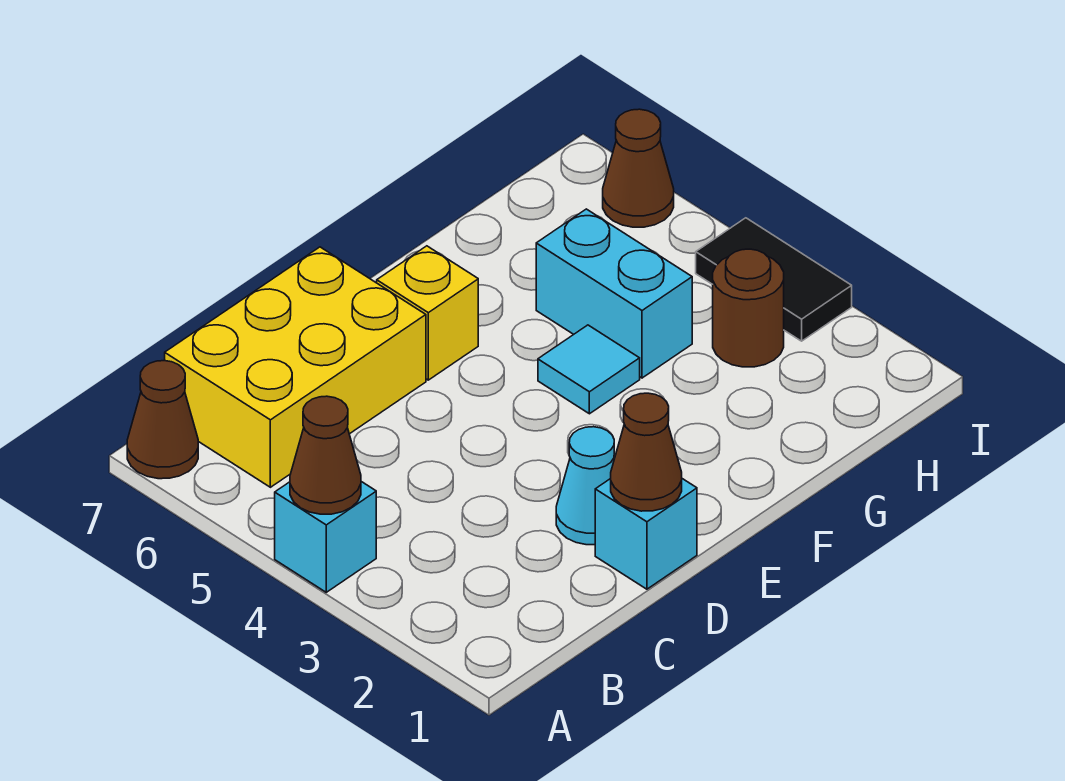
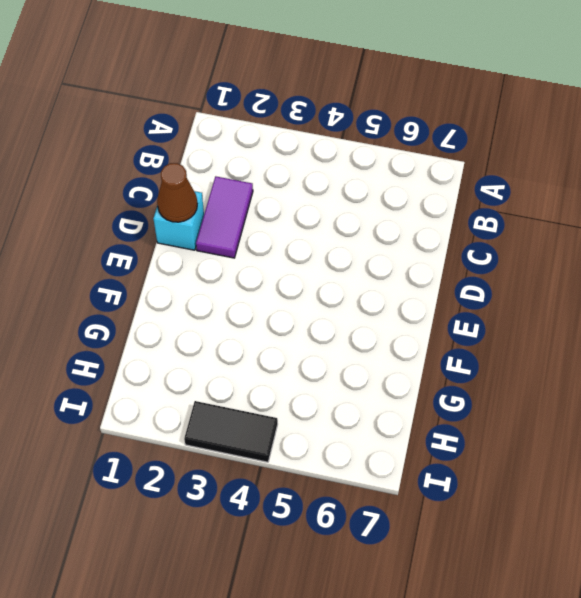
purple 1x2 tile [196,176,253,258] -> cyan 1x1 cone [556,427,614,545]
none -> cyan 1x1 brick [275,482,376,592]
none -> brown 1x1 cone [127,361,198,479]
none -> yellow 2x3 brick [165,247,426,487]

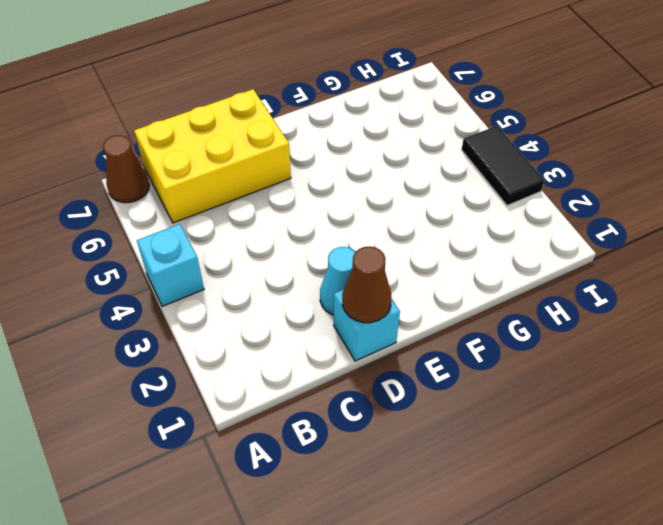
none -> yellow 1x1 brick [377,246,478,380]
none -> cyan 1x1 tile [538,325,640,414]
none -> cyan 1x2 brick [536,209,692,378]

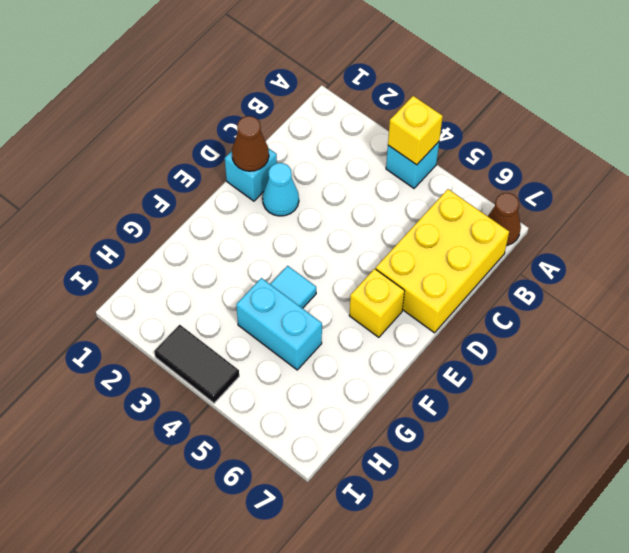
yellow 1x1 brick [388,96,443,165] -> brown 1x1 cone [290,396,361,514]
none -> brown 1x1 round brick [713,249,784,367]
none -> brown 1x1 cone [603,109,674,227]

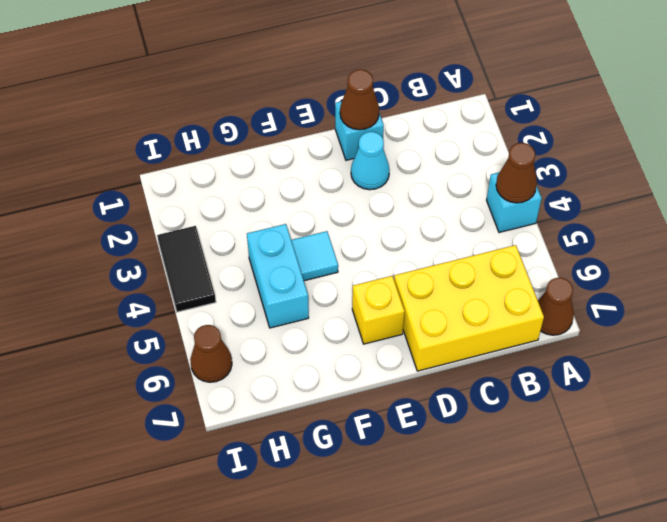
none -> brown 1x1 round brick [713,249,784,367]

